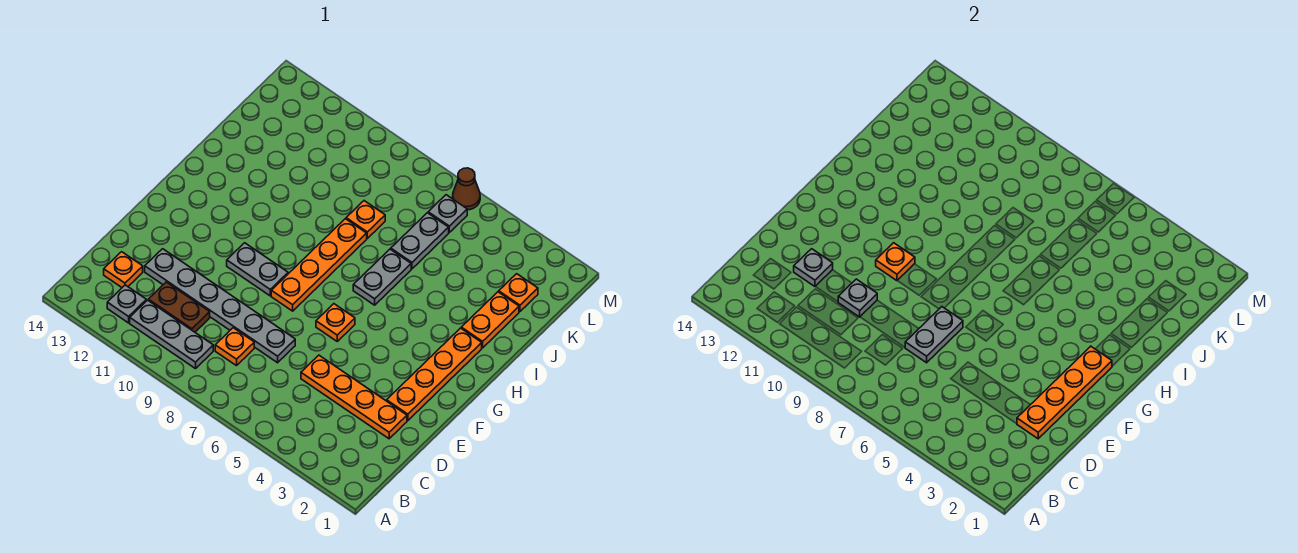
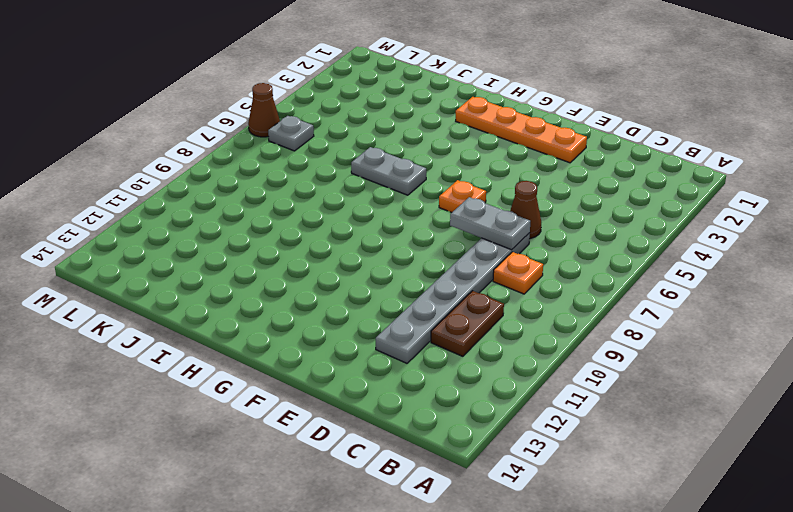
brown 1x1 cone [510,181,541,239] -> none
none -> grey 1x3 plate [130,300,213,369]
none -> grey 1x1 plate [107,285,146,323]
none -> orange 1x1 plate [104,252,143,287]

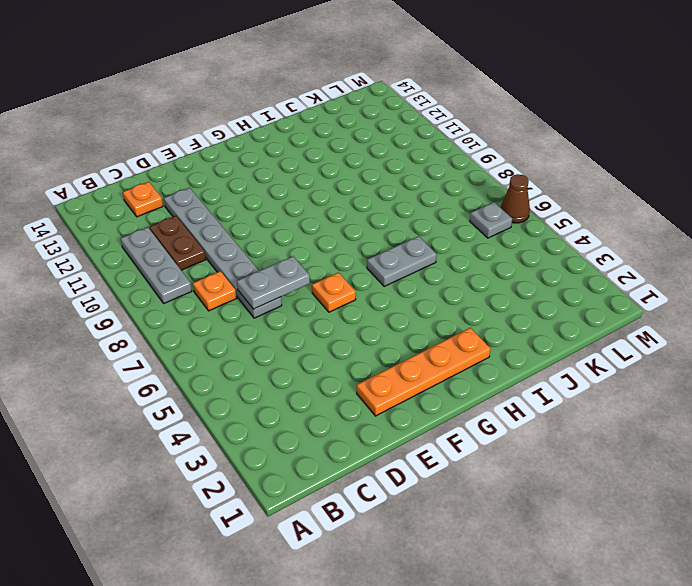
none -> grey 1x1 plate [107,285,146,323]
none -> orange 1x4 plate [301,355,407,439]
none -> orange 1x4 plate [271,219,367,311]

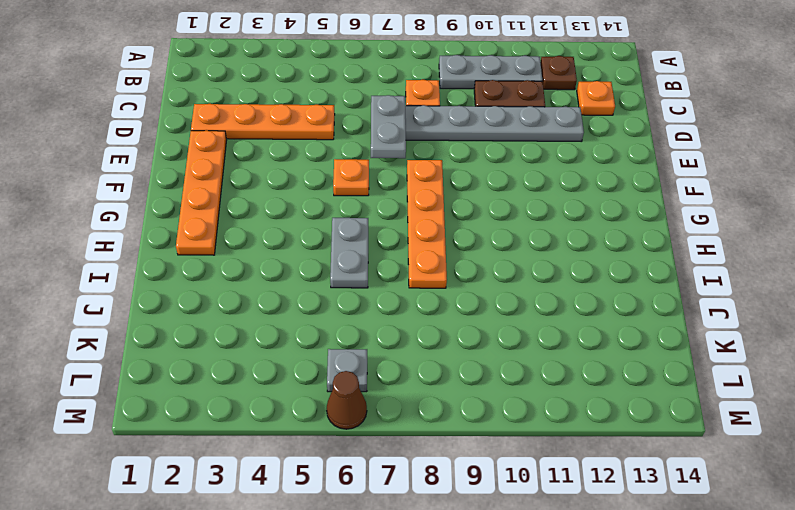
brown 1x1 plate [540,56,577,90] -> grey 1x1 plate [107,285,146,323]
none -> grey 1x2 plate [227,243,288,296]
none -> orange 1x2 plate [461,292,519,348]
none -> grey 1x2 plate [391,213,449,269]

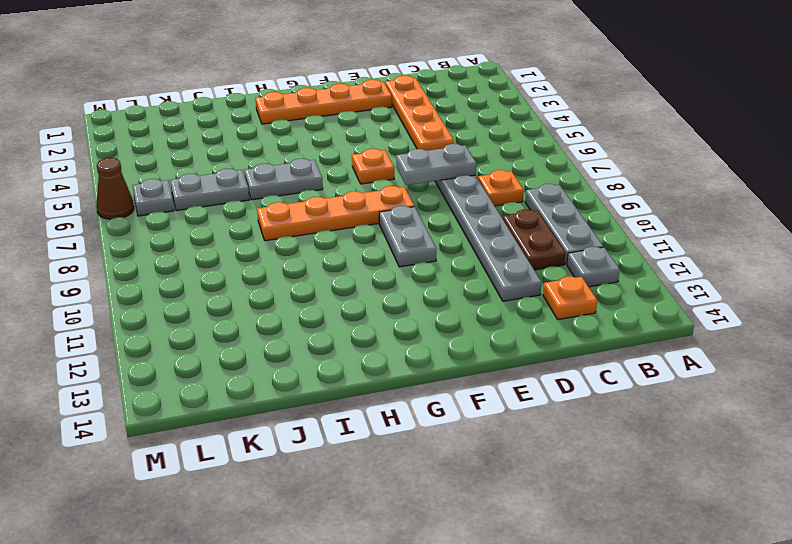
none -> orange 1x2 plate [461,292,519,348]
none -> orange 1x1 plate [346,201,385,238]
none -> orange 1x1 plate [499,274,538,311]

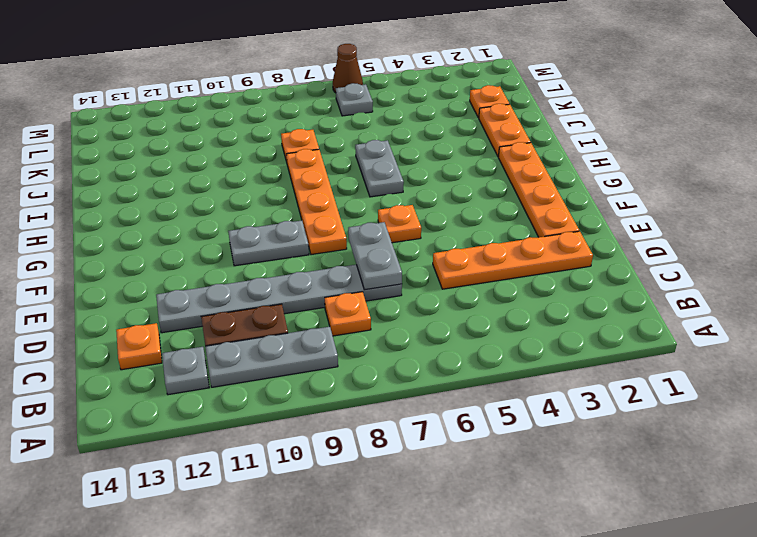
none -> grey 1x2 plate [391,213,449,269]
none -> orange 1x4 plate [1017,346,1112,439]
none -> grey 1x1 plate [838,279,877,317]

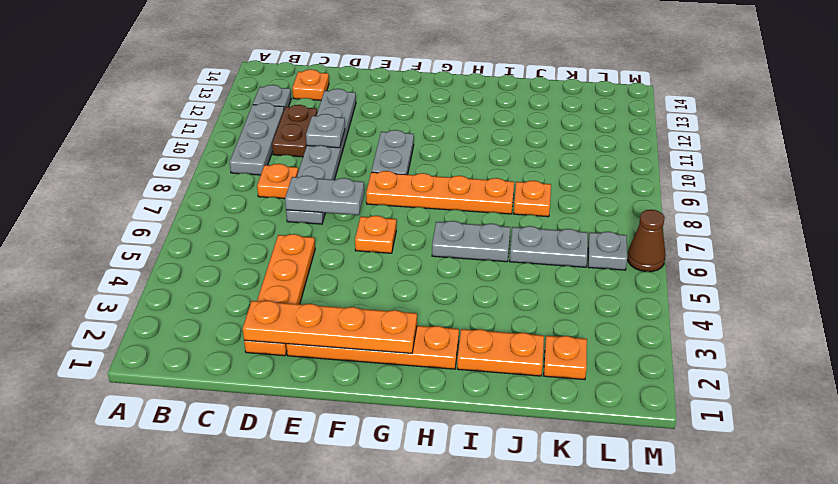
none -> grey 1x1 plate [794,249,833,286]
none -> orange 1x1 plate [876,243,915,281]

